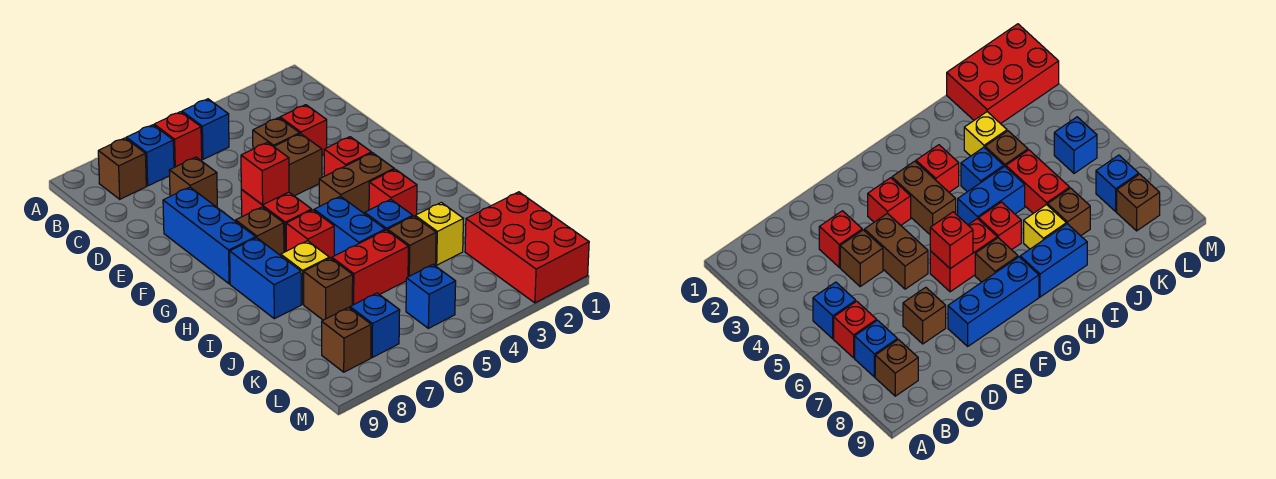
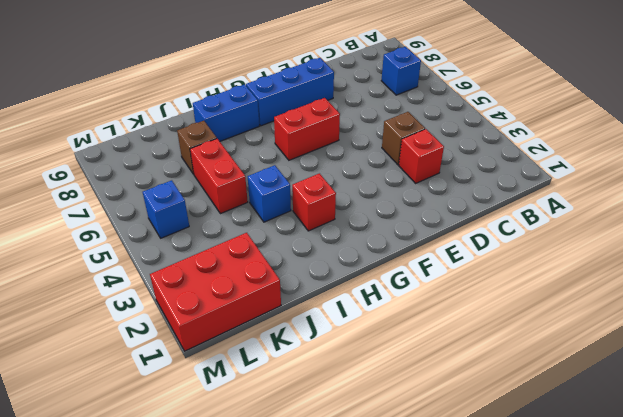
none -> blue 1x1 brick [182,99,229,159]
none -> red 1x1 brick [154,112,202,167]
none -> brown 1x1 brick [98,138,146,199]

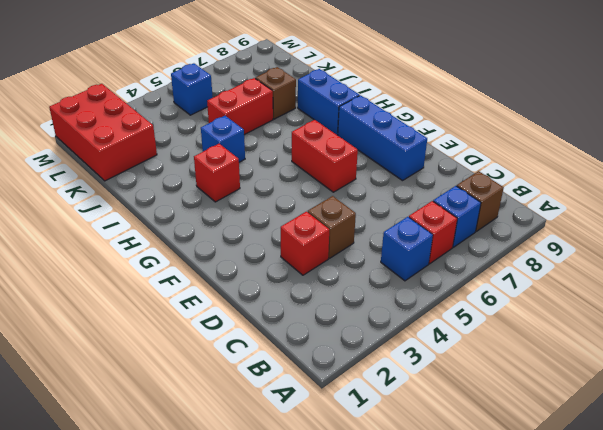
none -> brown 1x1 brick [169,157,217,207]
none -> brown 1x2 brick [274,134,322,196]
none -> red 1x1 brick [324,137,372,176]

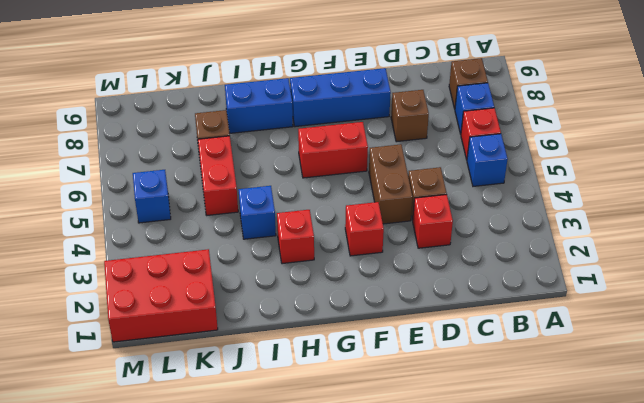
none -> brown 1x2 brick [319,153,394,214]
none -> brown 1x1 brick [236,207,284,256]
none -> blue 1x2 brick [314,196,385,256]

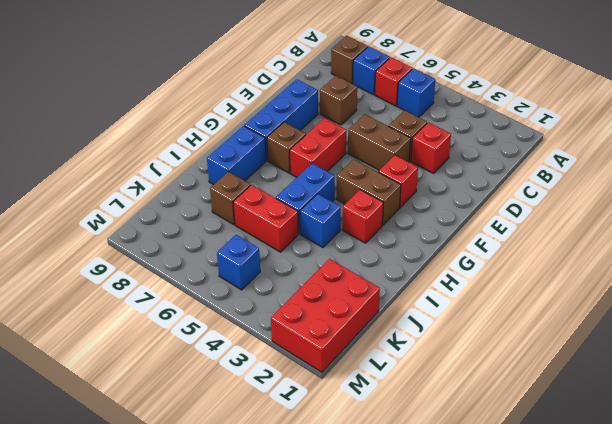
none -> red 1x1 brick [286,210,334,259]
none -> yellow 1x1 brick [281,241,329,304]
none -> yellow 1x1 brick [415,202,463,265]

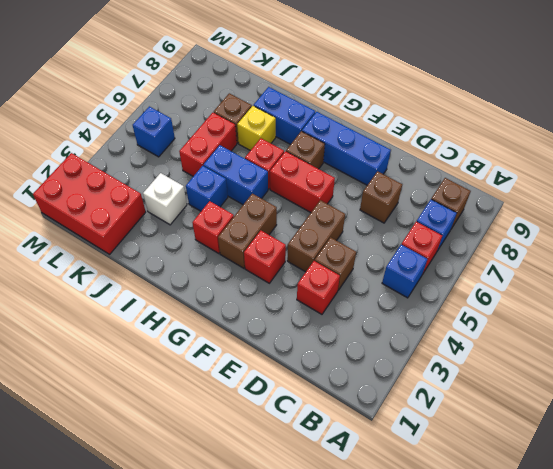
white 1x1 brick [143,173,187,225] -> yellow 1x1 brick [415,202,463,265]
none -> brown 1x1 brick [388,216,436,277]
none -> blue 1x1 brick [350,293,400,357]
none -> brown 1x1 brick [322,307,371,372]

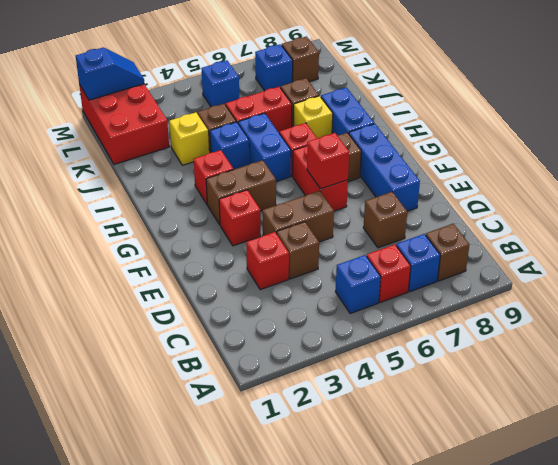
blue 1x2 slope [76,47,144,100] -> none

